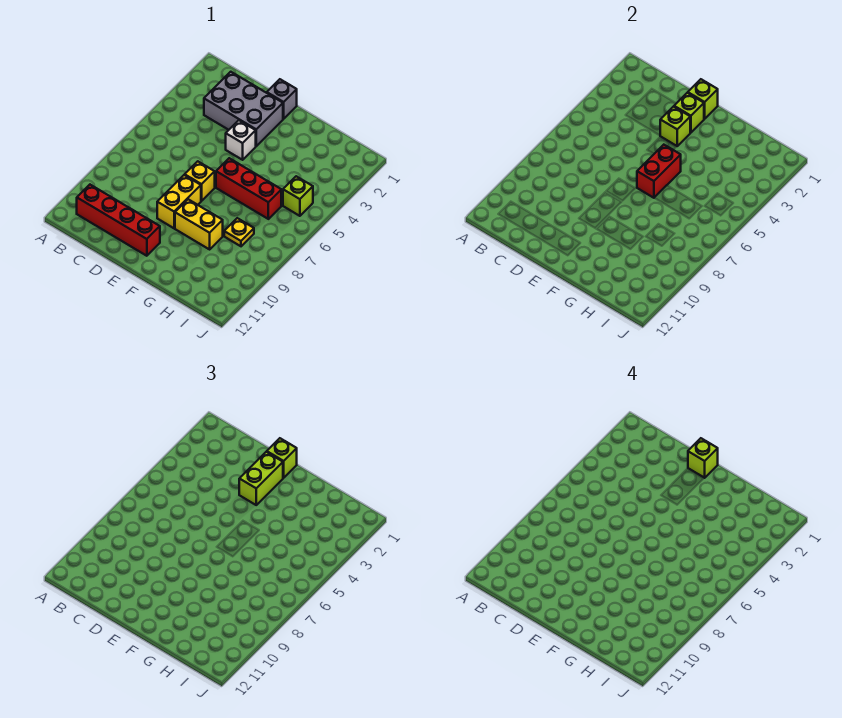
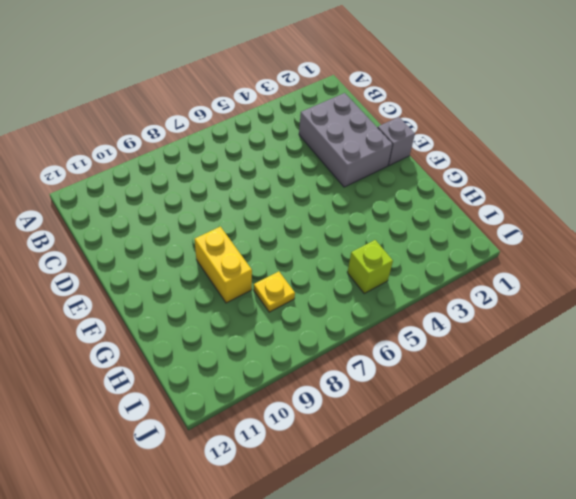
none -> red 1x4 brick [77,185,160,256]
none -> white 1x1 brick [226,120,256,160]
none -> yellow 1x1 brick [185,161,215,201]

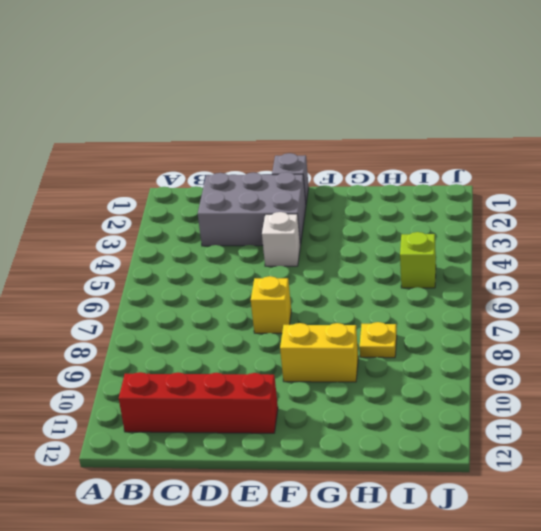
none -> yellow 1x2 brick [157,175,201,228]
none -> red 1x3 brick [216,158,281,219]
none -> lime 1x1 brick [688,79,718,119]

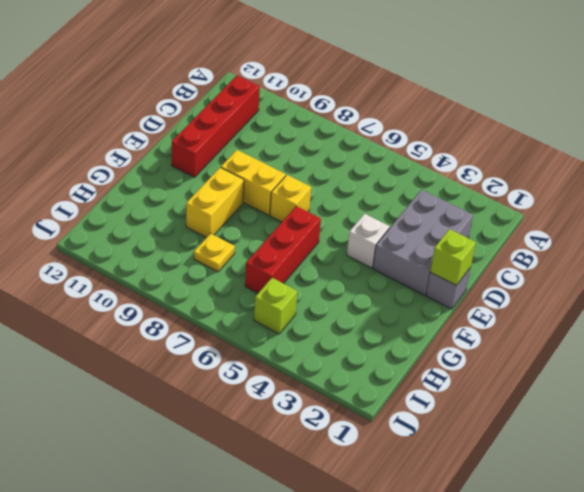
none -> lime 1x1 brick [674,93,704,133]
none -> lime 1x1 brick [660,107,690,146]
none -> red 1x2 brick [637,145,681,198]

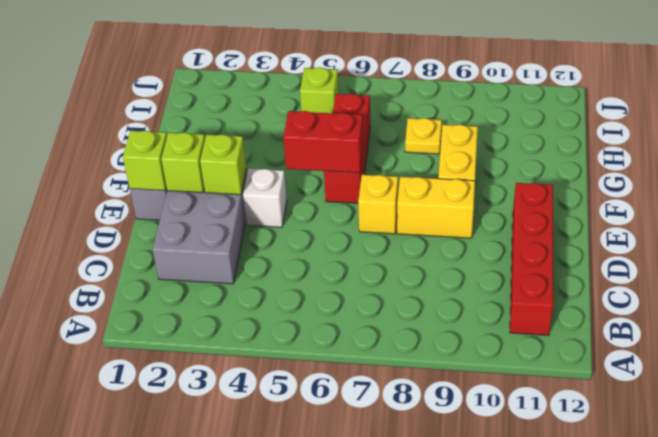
none -> lime 1x1 brick [267,438,297,478]
none -> lime 1x2 brick [239,452,283,505]
none -> lime 1x1 brick [688,438,718,478]

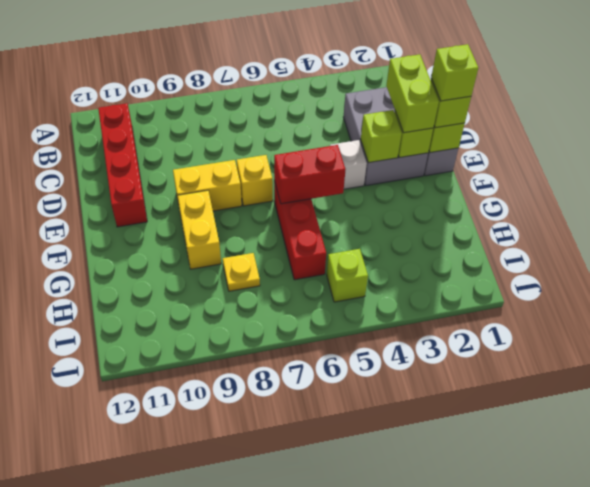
lime 1x2 brick [386,54,439,133] -> lime 1x2 brick turned to [239,452,283,505]

